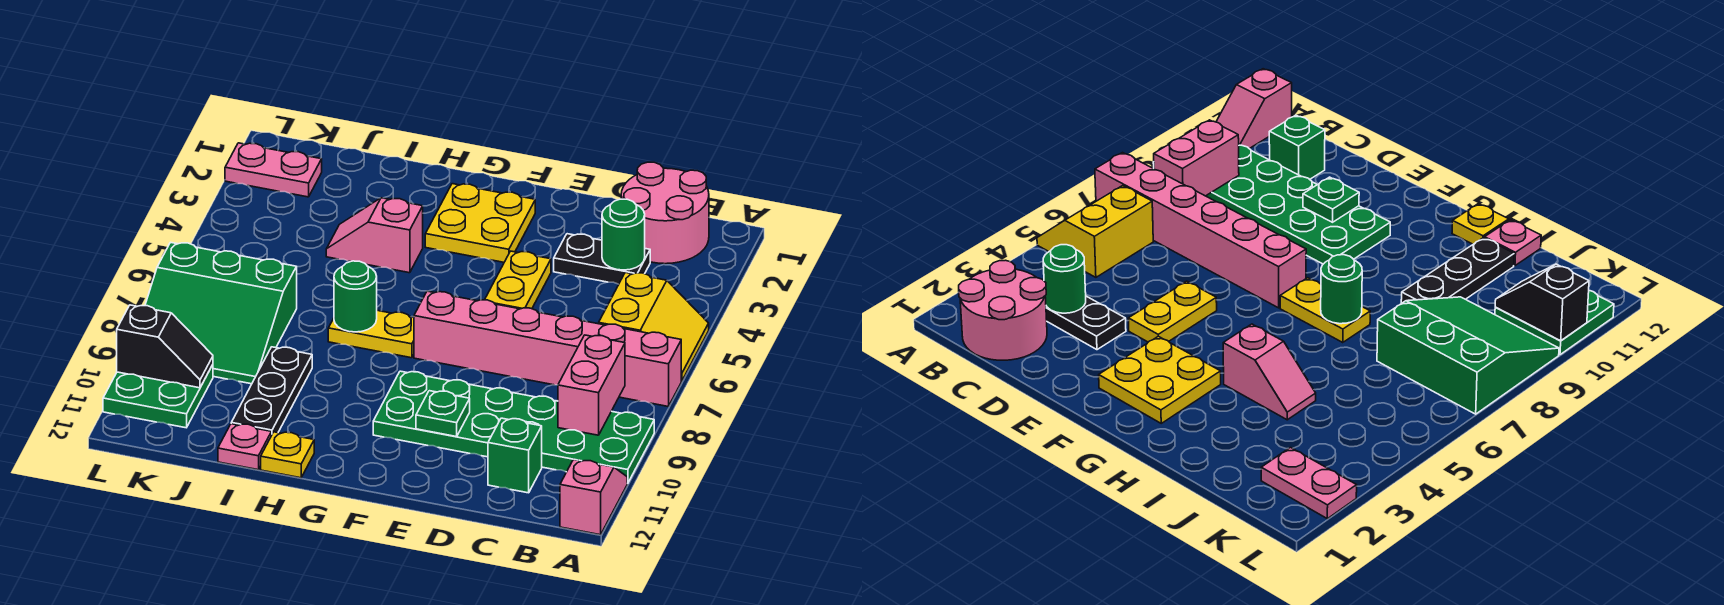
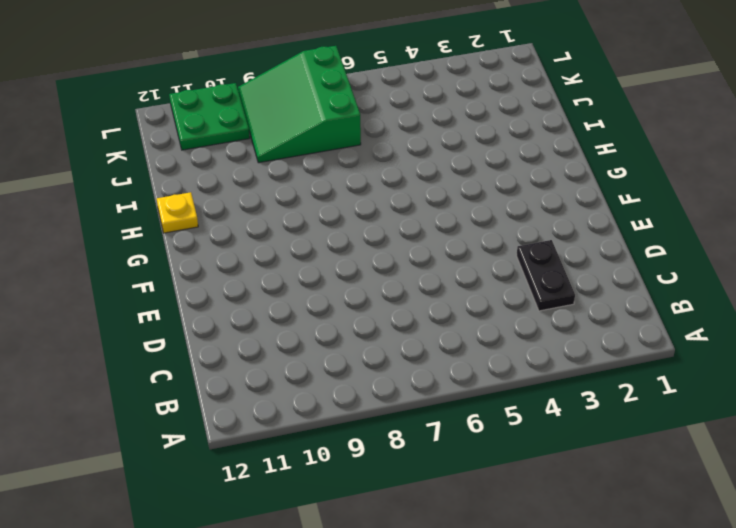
none -> yellow 2x2 slope [599,272,709,381]
none -> pink 1x6 brick [414,291,681,406]
none -> green 2x6 plate [373,371,654,483]

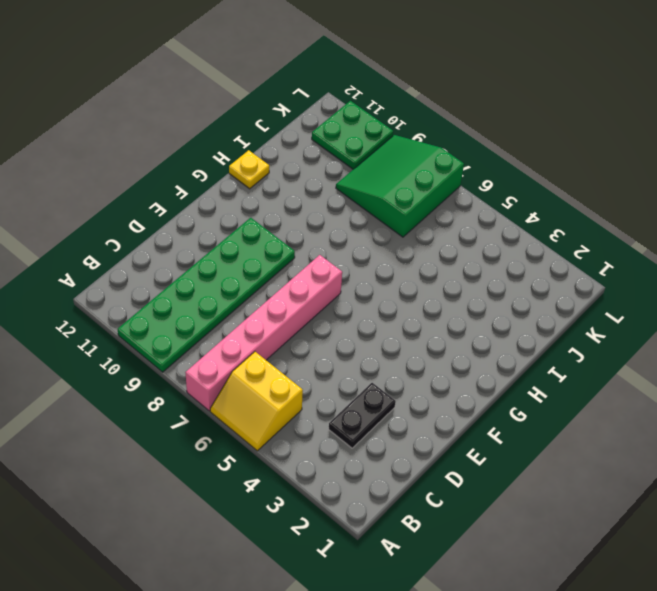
none -> pink 1x2 slope [560,459,627,535]
none -> pink 2x2 round brick [621,162,709,264]
none -> green 1x1 brick [488,418,542,493]

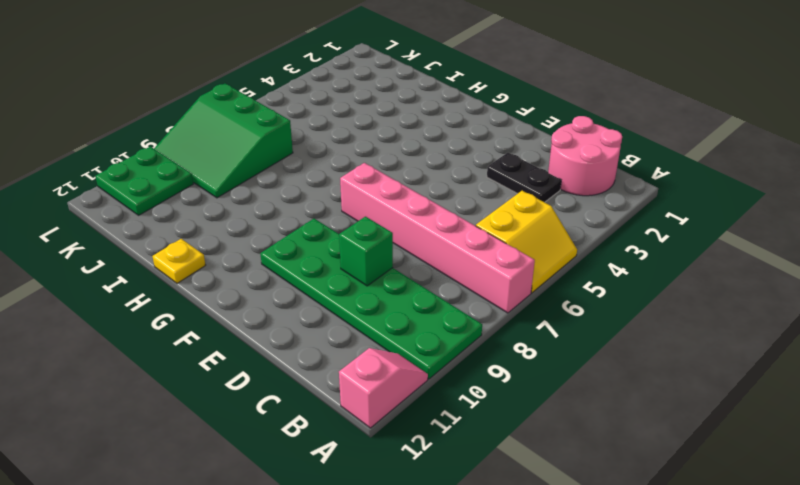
green 1x1 brick [339,217,393,286] -> green 1x1 brick moved to [488,418,542,493]
none -> yellow 1x2 plate [485,251,551,309]
none -> yellow 2x2 plate [425,184,535,262]
none -> yellow 1x2 plate [328,310,414,358]

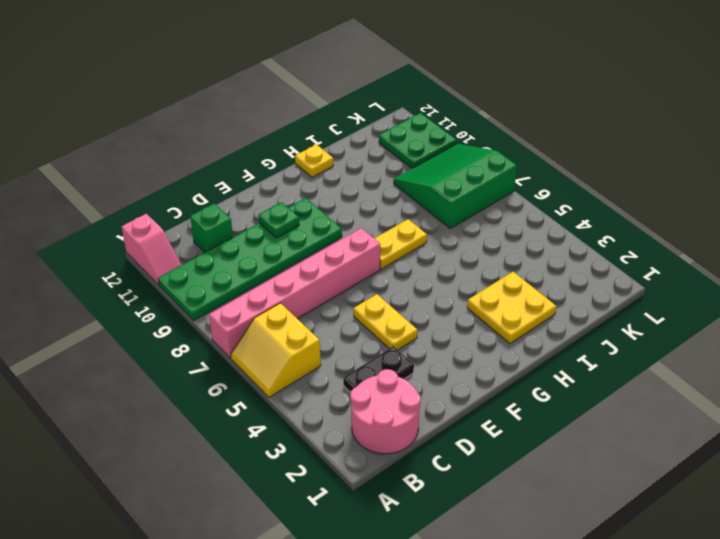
yellow 2x2 plate [467,272,556,344] -> yellow 2x2 plate moved to [425,184,535,262]
none -> pink 1x2 slope [326,198,423,273]
none -> black 1x3 plate [231,347,312,435]
none -> pink 1x1 plate [218,424,271,470]

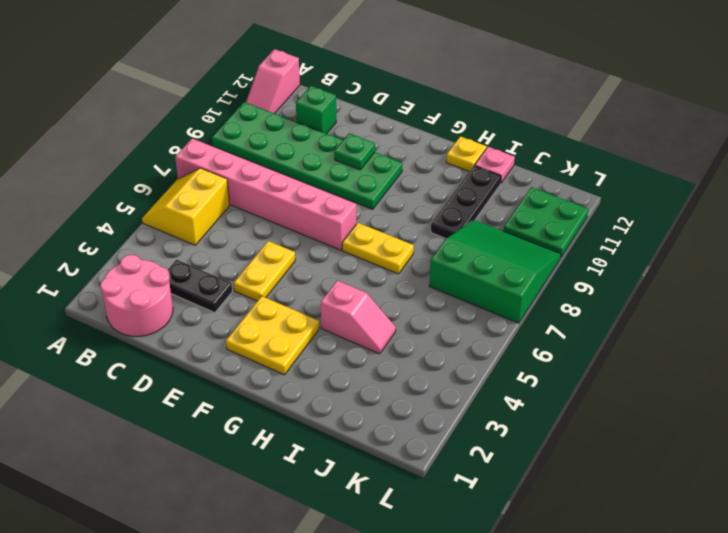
none -> pink 1x2 plate [225,143,322,197]
none -> pink 1x2 brick [558,335,625,435]
none -> green 1x1 round brick [602,199,645,270]

